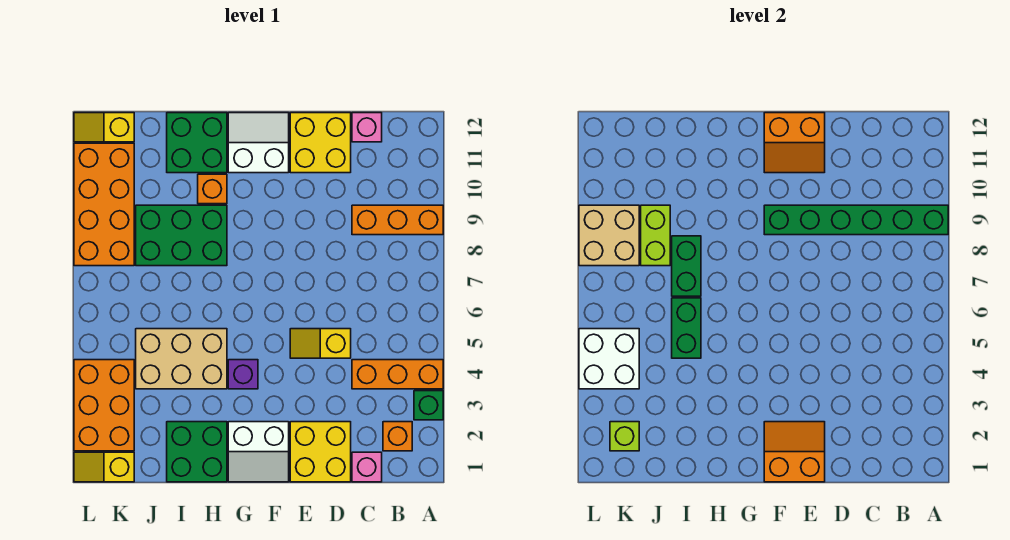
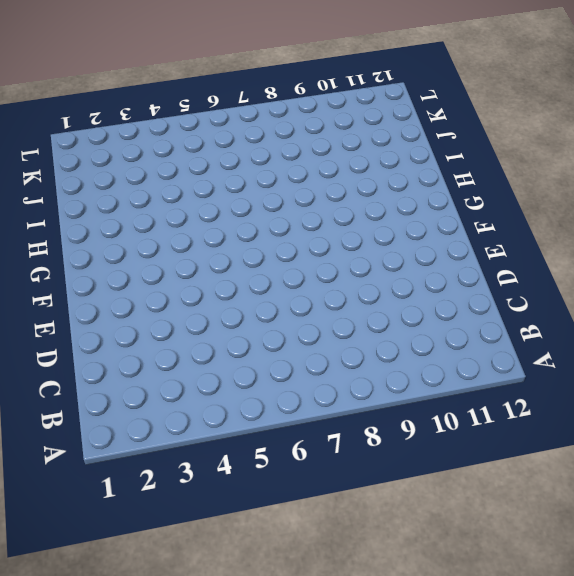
none -> green 1x1 brick [414,391,443,420]
none -> orange 1x3 brick [352,360,443,389]
none -> orange 1x3 brick [352,205,443,235]
none -> orange 1x1 brick [383,422,412,451]

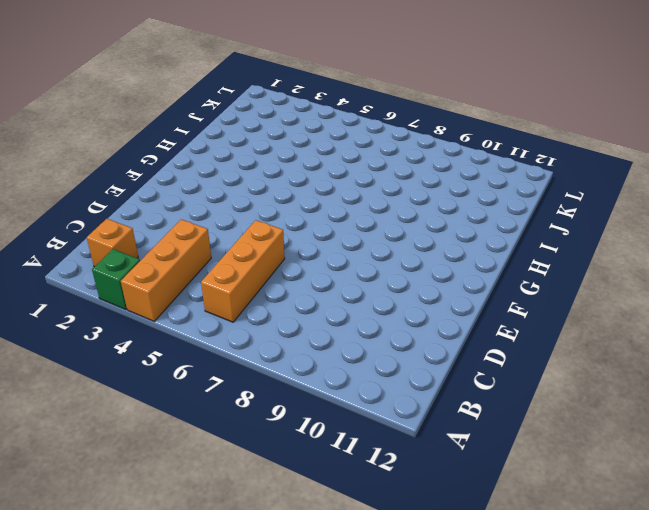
orange 1x3 brick [201,220,285,322] -> orange 1x3 brick moved to [352,205,443,235]
none -> pink 1x1 brick [352,452,382,482]
none -> pink 1x1 brick [352,113,382,142]
none -> yellow 2x2 brick [290,422,351,482]
none -> yellow 1x2 slope [290,329,351,358]

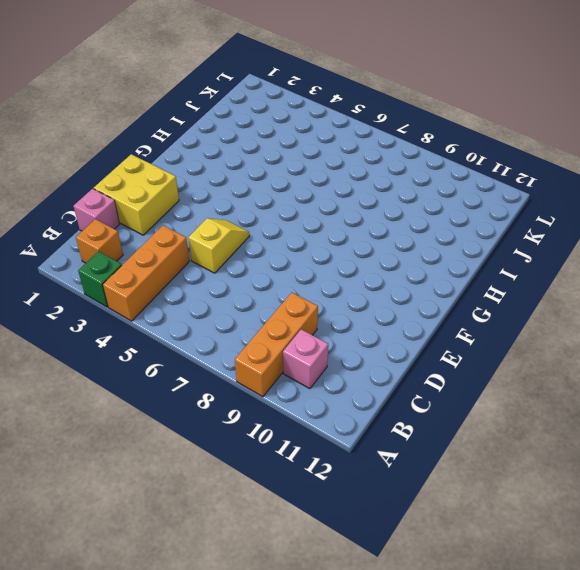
pink 1x1 brick [283,329,328,389] -> pink 1x1 brick moved to [352,113,382,142]
none -> yellow 2x2 brick [290,113,351,173]
none -> white 2x2 slope [228,422,289,482]
none -> white 2x2 slope [228,113,289,173]
none -> purple 1x1 brick [228,360,258,389]

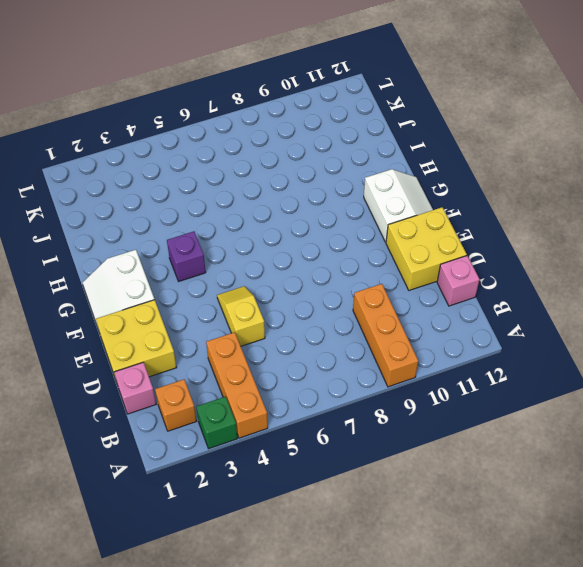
none -> green 2x2 brick [167,422,227,482]
none -> tan 2x3 brick [136,329,227,389]
none -> green 2x3 brick [136,205,227,266]
none -> orange 1x1 brick [198,174,227,204]

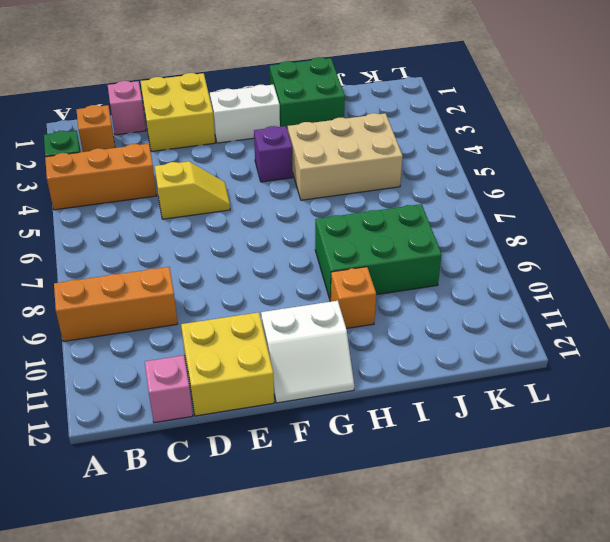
none -> green 2x2 brick [167,113,227,173]
none -> yellow 1x2 slope [74,452,134,482]
none -> orange 2x3 brick [74,360,134,451]
none -> orange 2x4 brick [74,143,134,266]

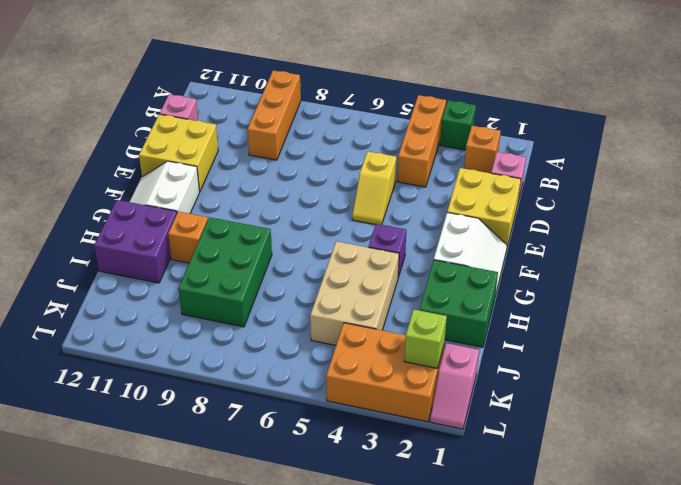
purple 2x2 brick [94,200,177,283] -> green 2x2 brick [167,113,227,173]
pink 1x2 slope [430,343,479,429] -> yellow 1x2 slope [74,452,134,482]
none -> orange 2x4 brick [74,143,134,266]
none -> yellow 1x2 slope [74,113,134,142]
none -> green 1x6 brick [764,205,948,235]
none -> orange 2x2 slope [764,422,825,482]

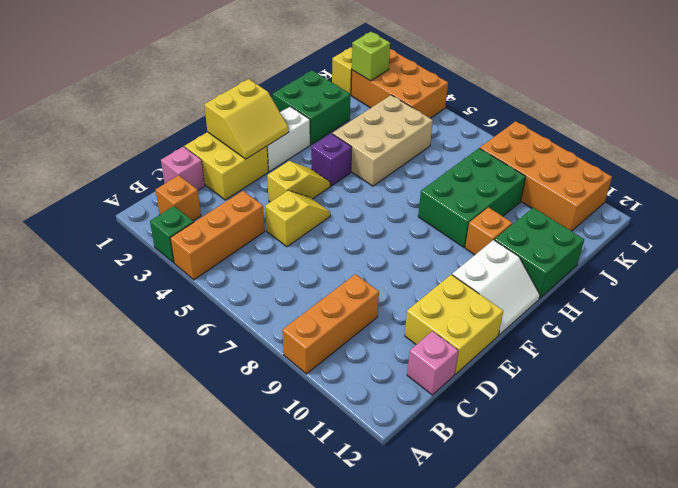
yellow 2x2 slope [204,79,289,159] -> orange 2x2 slope [764,422,825,482]
yellow 1x2 slope [267,161,330,202] -> yellow 1x2 slope moved to [74,113,134,142]
none -> green 1x6 brick [764,205,948,235]
none -> orange 2x2 slope [764,113,825,173]
none -> green 1x2 brick [672,298,701,358]
none -> green 1x2 brick [672,236,701,296]

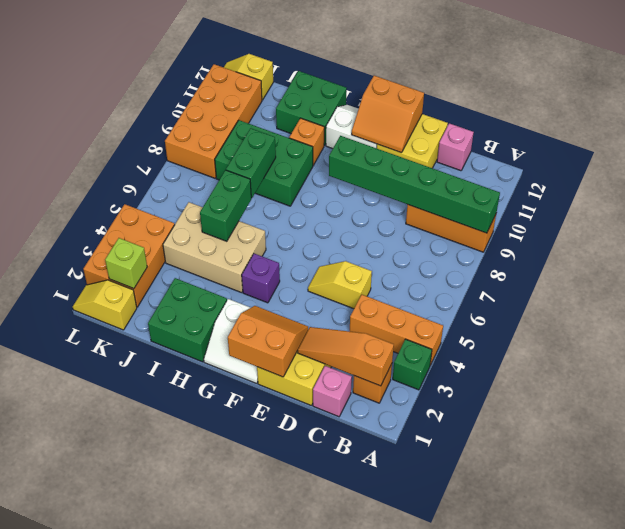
orange 1x3 slope [298,327,394,386] -> none
none -> lime 1x2 brick [641,205,670,266]
none -> white 2x2 brick [579,329,639,389]
none -> tan 2x2 brick [579,205,639,266]

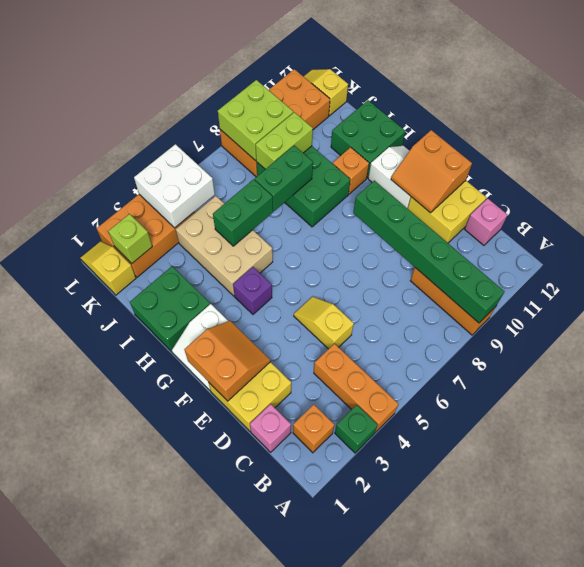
lime 2x2 brick [218,80,293,161] -> tan 2x2 brick [579,205,639,266]

